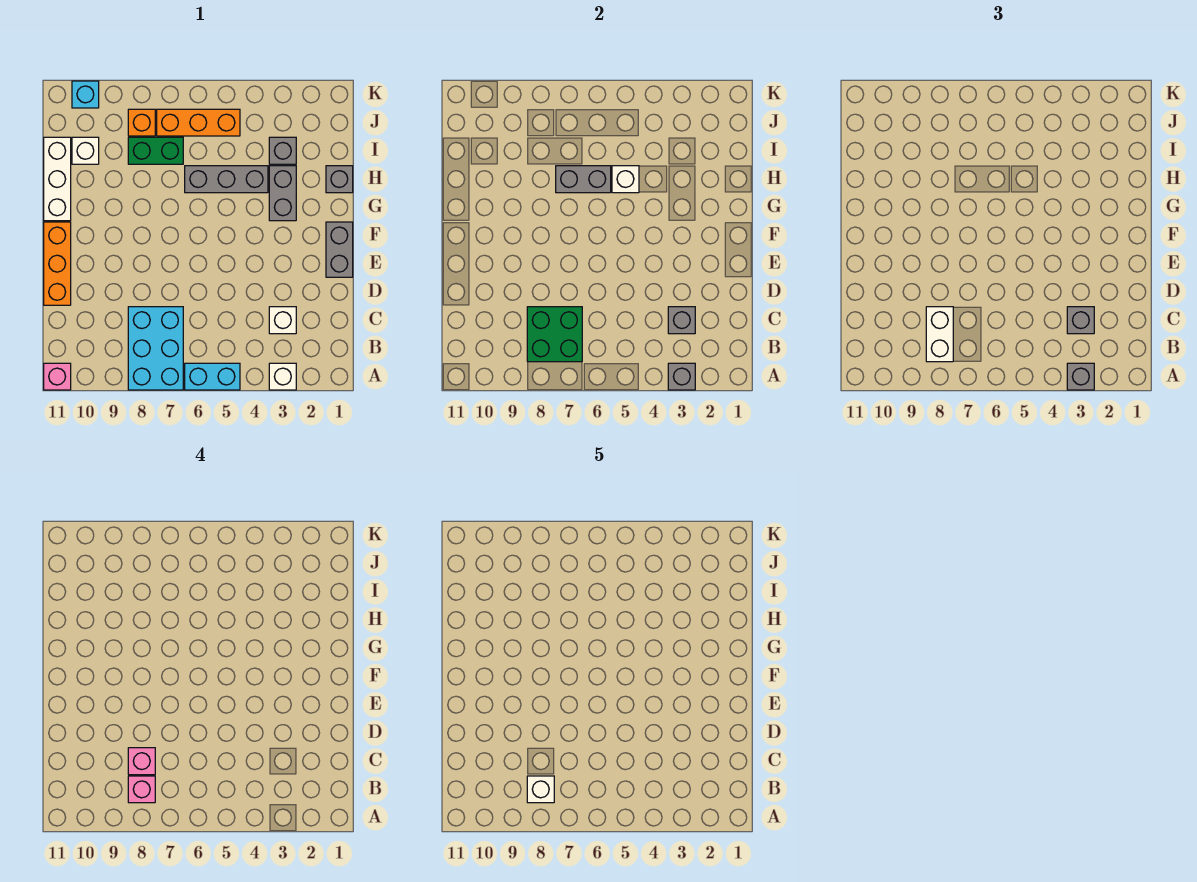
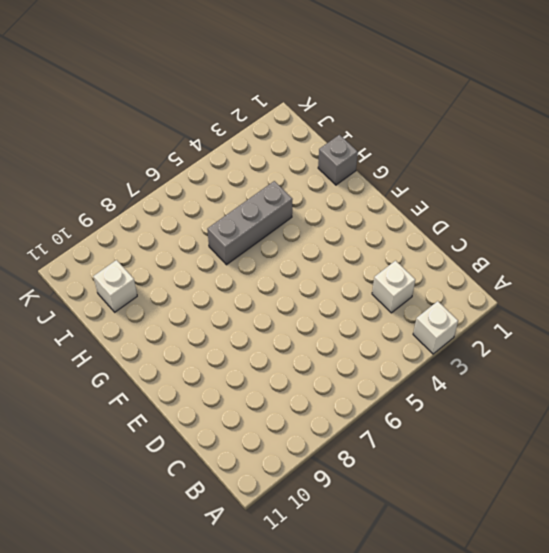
none -> cyan 1x2 brick [185,363,240,390]
none -> cyan 2x3 brick [128,307,183,390]
none -> pink 1x1 brick [44,363,71,390]

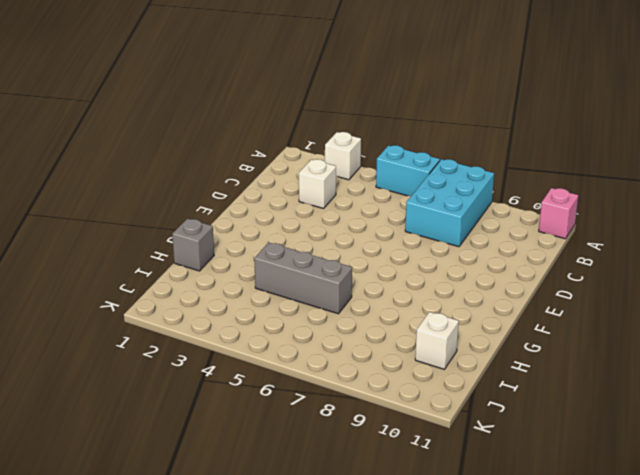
none -> orange 1x3 brick [44,222,71,305]
none -> grey 1x2 brick [326,222,353,277]
none -> grey 1x2 brick [269,166,296,221]

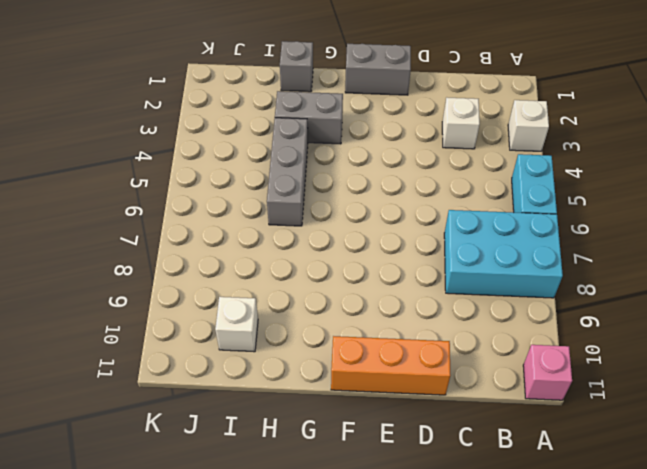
none -> white 1x3 brick [44,137,71,221]
none -> grey 1x1 brick [269,137,296,164]
none -> green 1x2 brick [128,137,183,164]

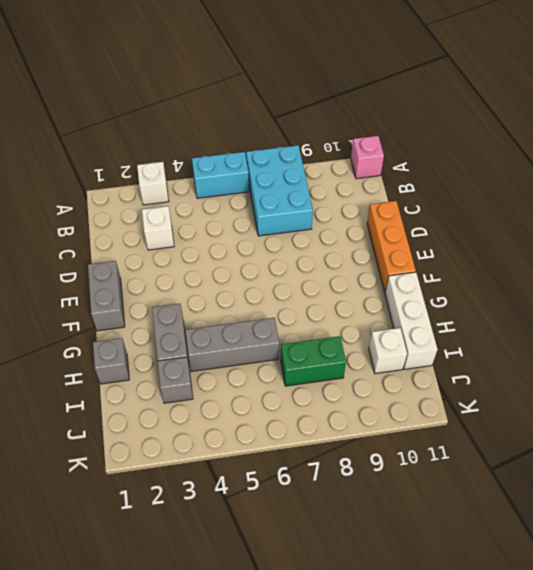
none -> orange 1x3 brick [157,109,240,136]
none -> orange 1x1 brick [128,109,155,136]
none -> cyan 1x1 brick [72,81,99,108]

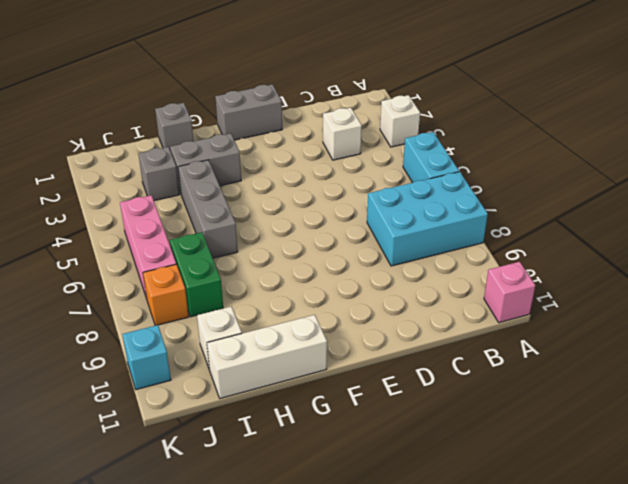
pink 1x3 brick [120,195,176,299] -> orange 1x3 brick [157,109,240,136]
none -> orange 1x3 brick [44,222,71,305]
none -> grey 1x1 brick [668,363,695,390]
none -> green 2x2 brick [527,307,582,362]

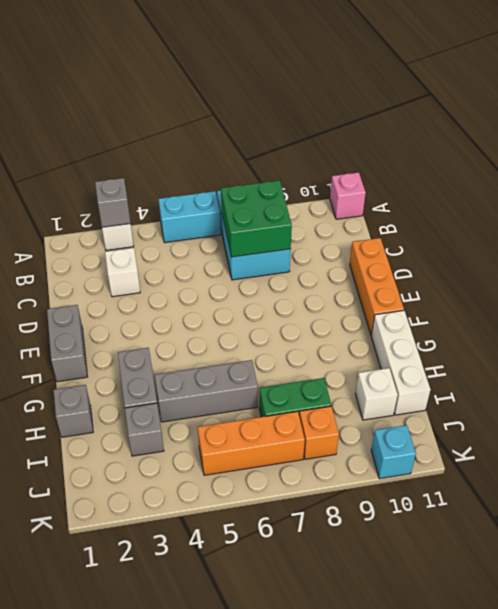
none -> grey 1x1 brick [668,307,695,334]
none -> white 1x1 brick [612,166,639,193]
none -> grey 1x2 brick [556,166,611,193]

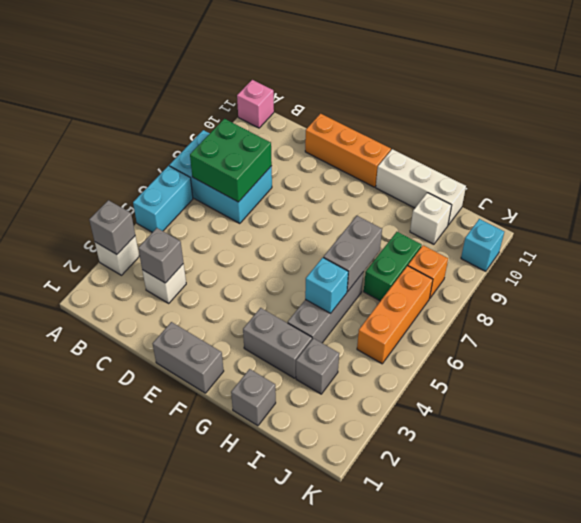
cyan 1x1 brick [305,258,348,314] -> white 1x1 brick [612,166,639,193]
none -> grey 1x1 brick [1067,363,1094,390]
none -> white 1x2 brick [926,307,953,362]
none -> grey 1x1 brick [1067,307,1094,334]

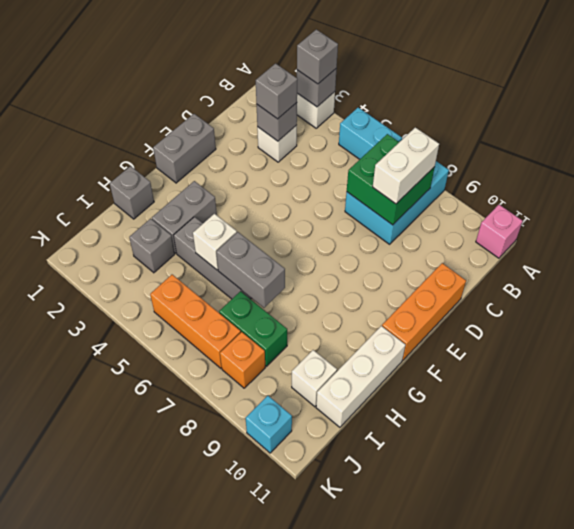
none -> pink 1x1 brick [128,776,155,803]
none -> pink 1x1 brick [128,748,155,775]
none -> white 1x1 brick [527,776,554,803]

